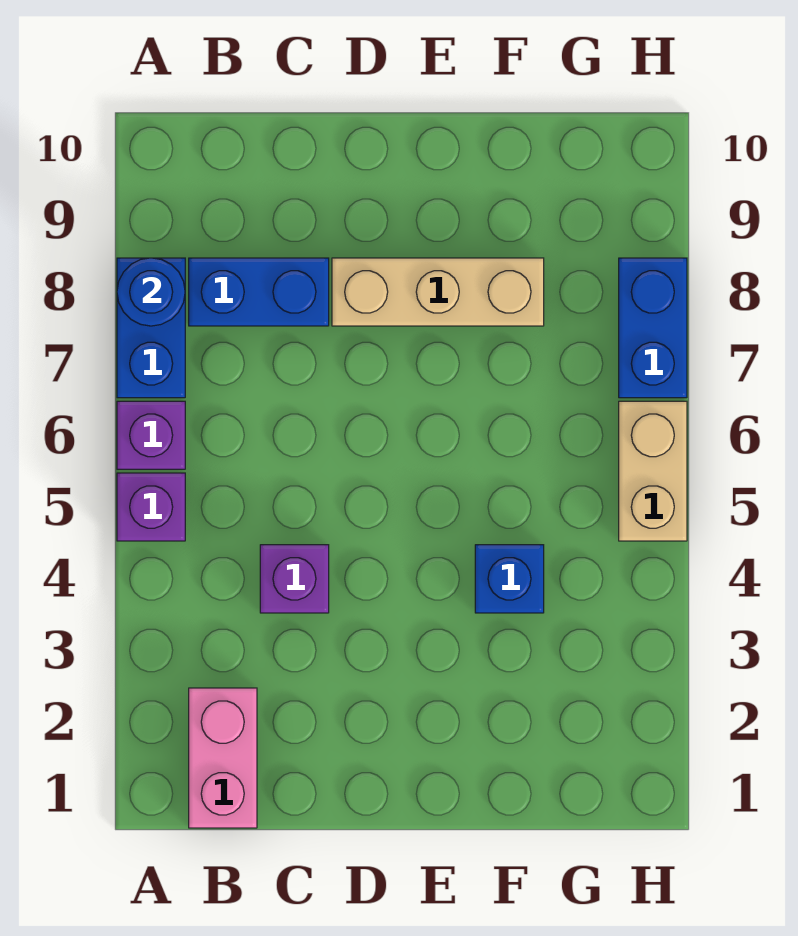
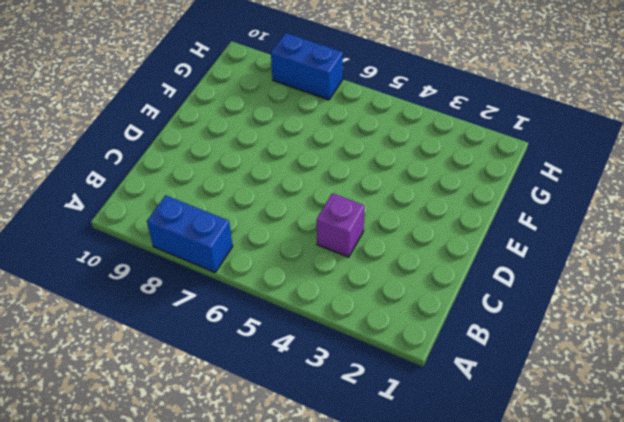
none -> purple 1x1 brick [117,473,185,541]
none -> purple 1x1 brick [117,401,185,469]

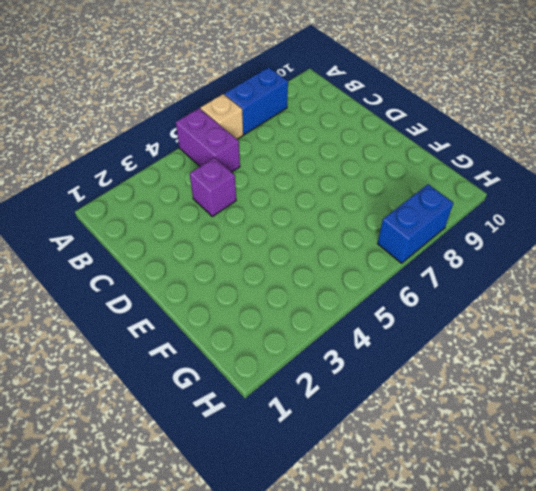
purple 1x2 brick [176,108,240,172] -> purple 1x1 brick [117,473,185,541]
tan 1x1 brick [201,94,243,139] -> purple 1x1 brick [117,401,185,469]
none -> pink 1x2 brick [189,688,257,828]
none -> blue 1x2 brick [189,258,329,326]

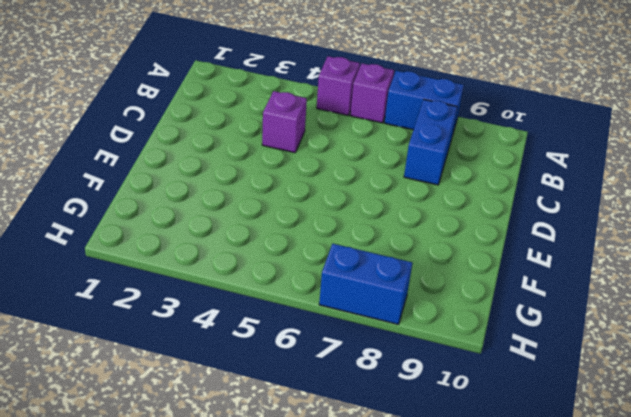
none -> pink 1x2 brick [189,688,257,828]
none -> tan 1x3 brick [332,258,544,326]

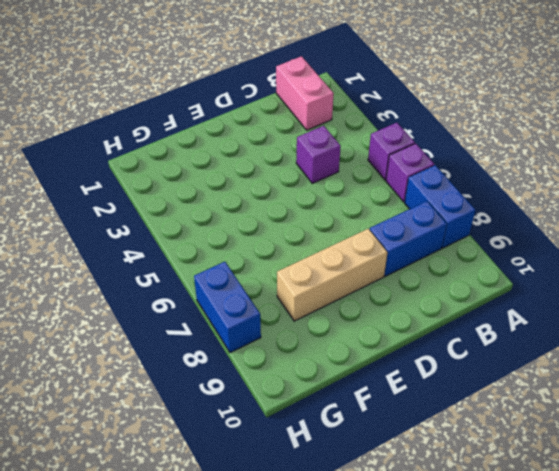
none -> blue 1x1 brick [475,545,544,613]
none -> tan 1x2 brick [619,401,687,541]

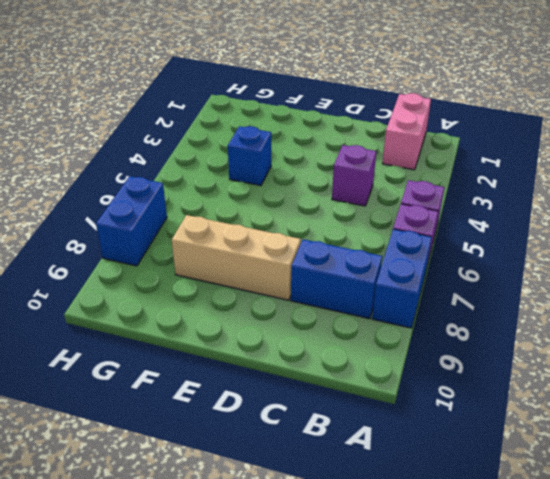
none -> tan 1x2 brick [619,401,687,541]
none -> blue 1x1 round brick [117,258,185,326]

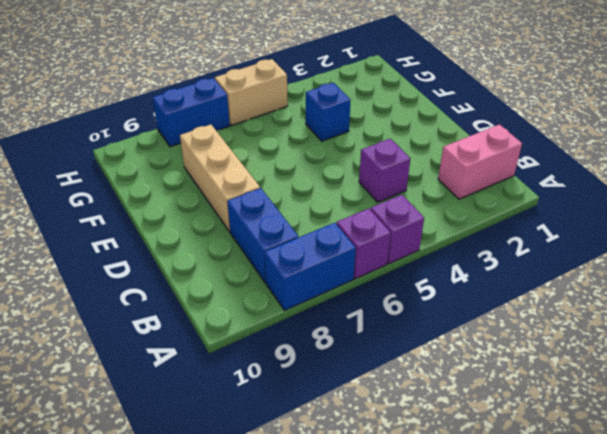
none -> blue 1x1 round brick [117,258,185,326]

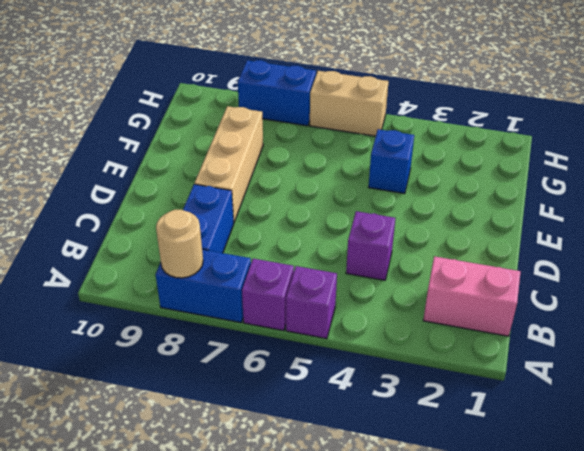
tan 1x1 round brick [156,210,203,278] -> blue 1x1 round brick [117,258,185,326]

